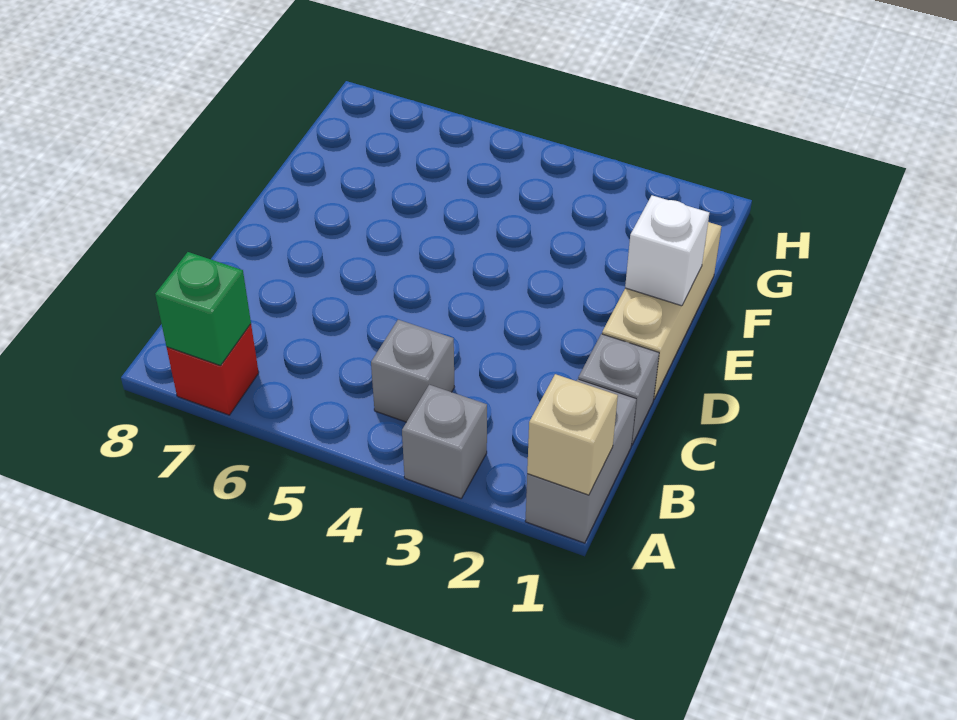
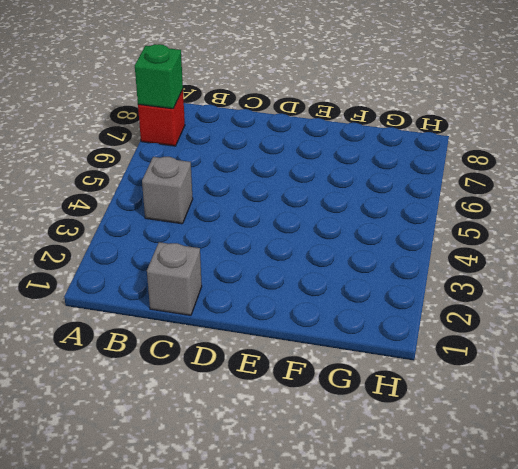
none -> grey 1x2 brick [525,379,636,543]
none -> grey 1x1 brick [402,385,487,498]

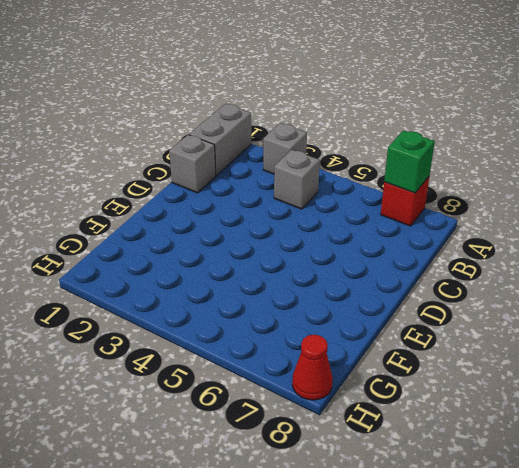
red 1x1 cone [292,335,333,400] -> none
none -> tan 1x3 brick [602,222,722,399]
none -> tan 1x1 brick [527,374,618,495]

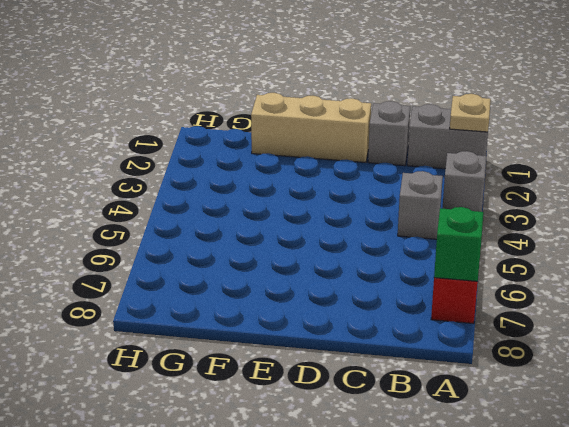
tan 1x1 plate [450,94,491,132] -> tan 1x1 brick [527,374,618,495]
none -> white 1x1 brick [625,195,710,306]

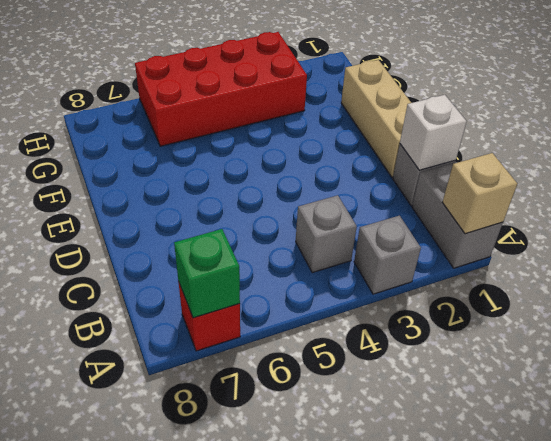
white 1x1 brick [400,95,467,170] -> white 1x1 brick moved to [625,195,710,306]
red 2x4 brick [135,32,307,146] -> none

